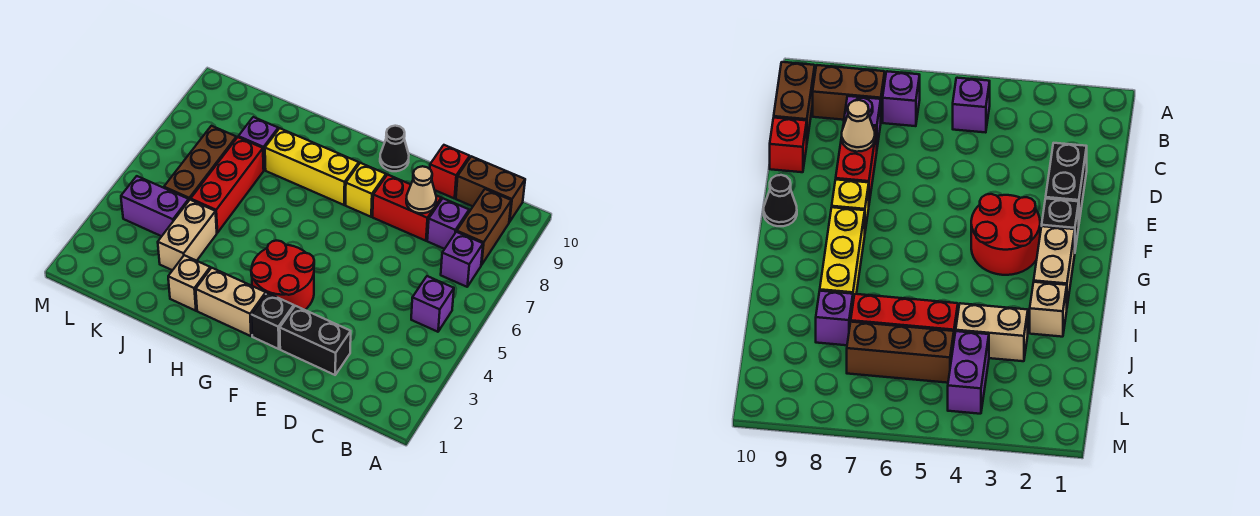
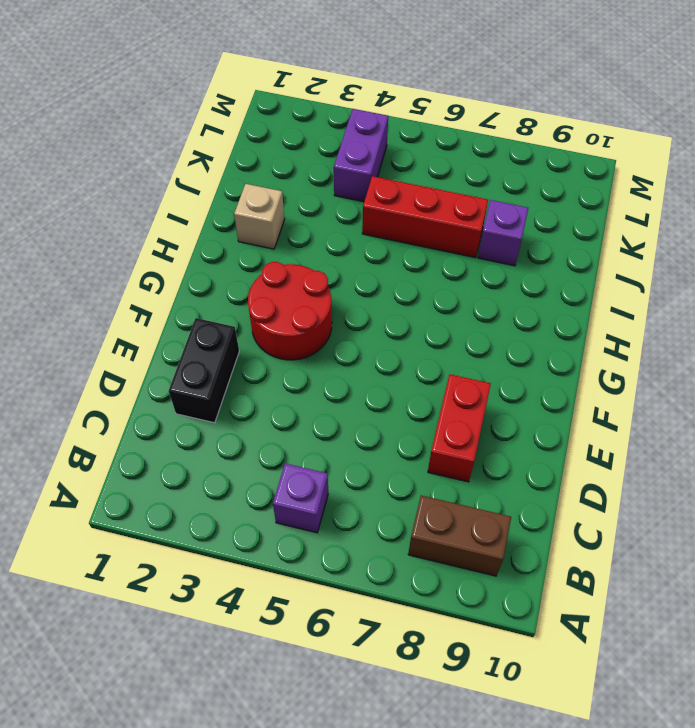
none -> purple 1x1 brick [441,232,483,287]
none -> brown 1x2 brick [456,156,525,222]
none -> purple 1x1 brick [427,198,469,249]

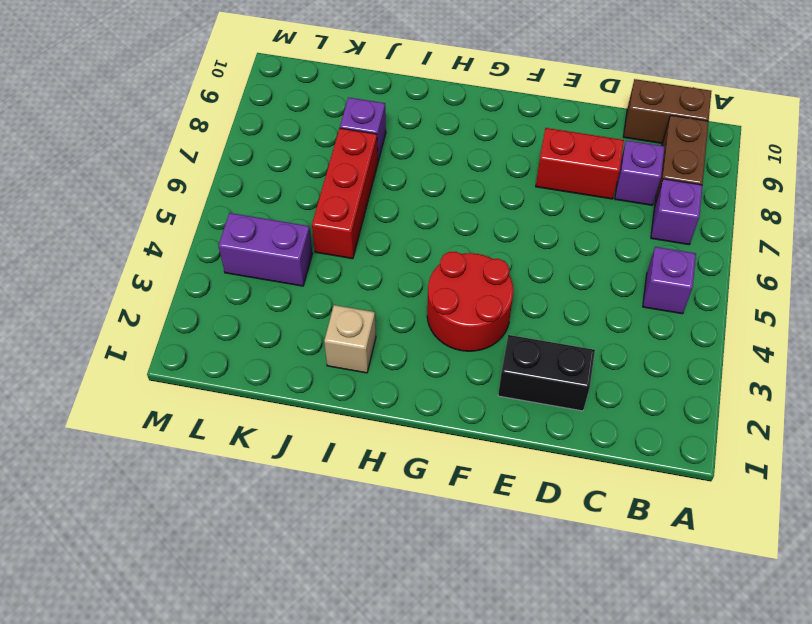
none -> red 1x1 brick [430,145,470,199]
none -> black 1x1 brick [252,293,294,349]
none -> yellow 1x1 brick [346,163,386,217]

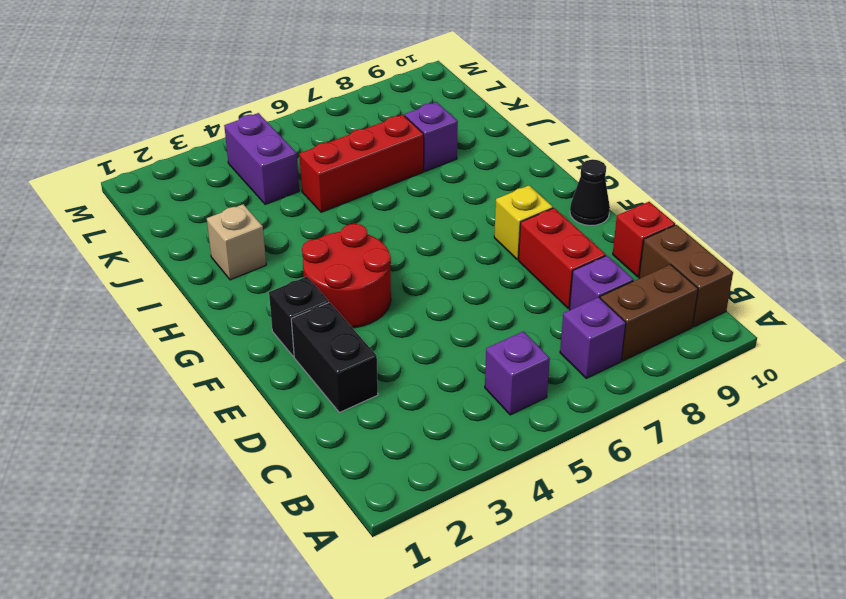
none -> tan 1x2 brick [196,268,266,336]
none -> yellow 1x3 brick [265,128,359,205]
none -> tan 1x2 brick [158,200,217,270]

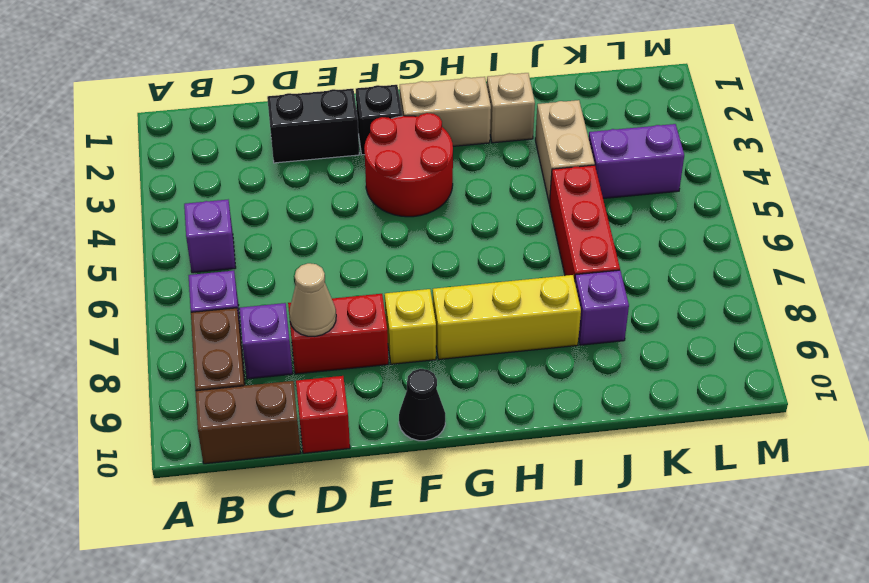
none -> brown 1x3 brick [164,126,236,200]

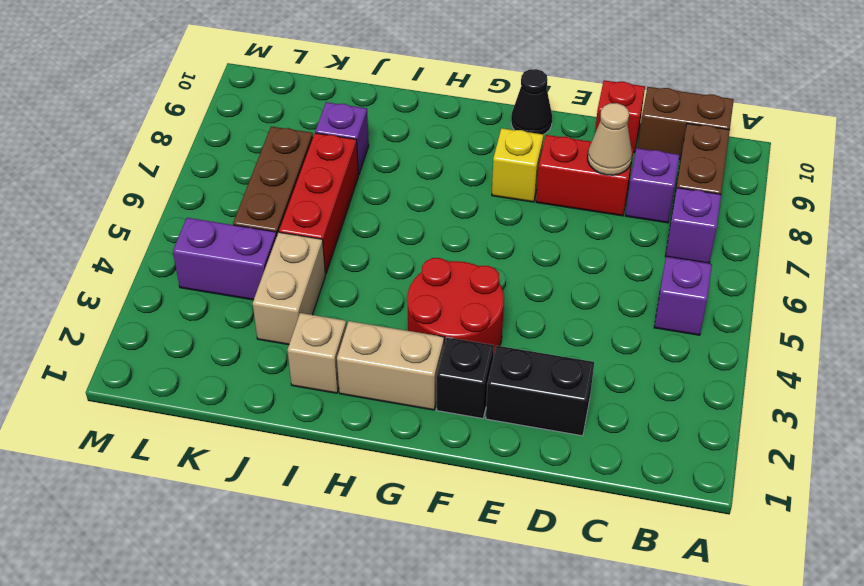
none -> yellow 1x3 brick [265,128,359,205]

